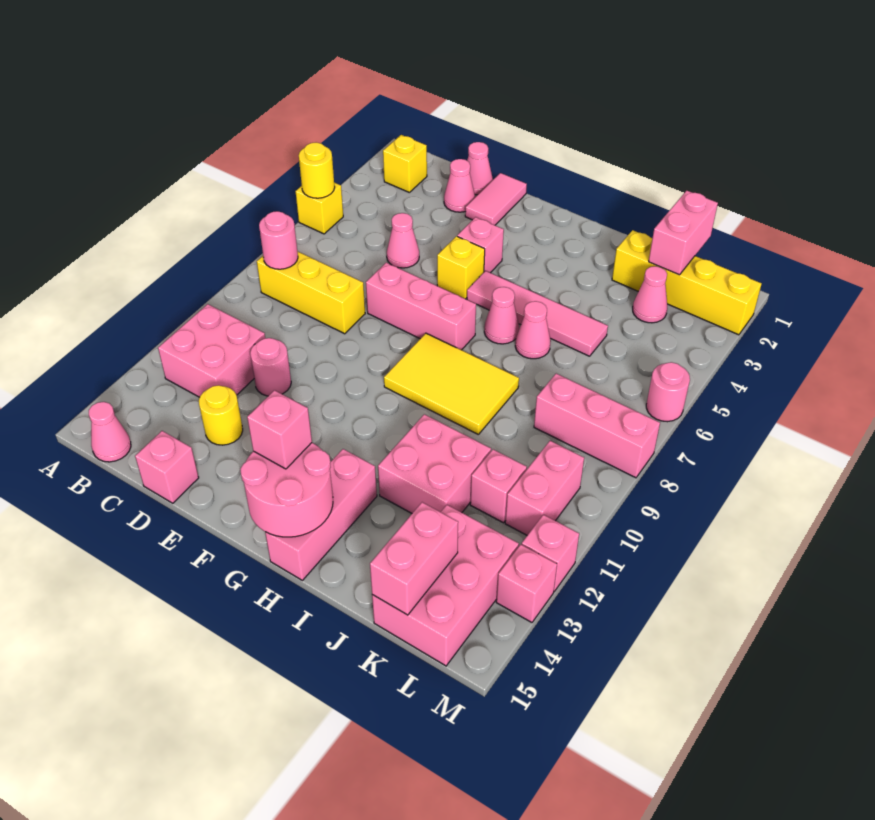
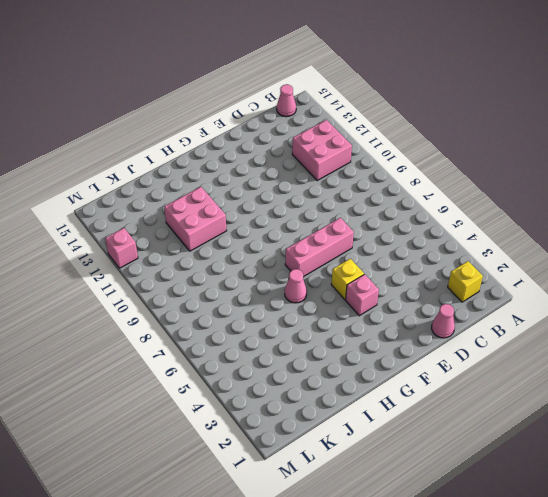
none -> yellow 1x1 brick [296,183,343,234]
none -> yellow 1x3 brick [257,251,365,334]
none -> pink 1x1 cone [444,159,475,212]
none -> pink 1x1 cone [387,213,419,268]

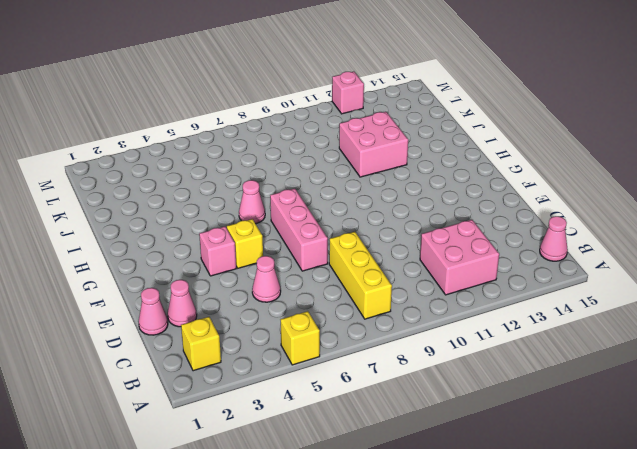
none -> pink 1x1 round brick [250,338,291,396]
none -> yellow 1x1 round brick [199,385,243,445]
none -> pink 1x1 brick [135,431,199,503]
none -> pink 1x2 tile [465,173,527,225]

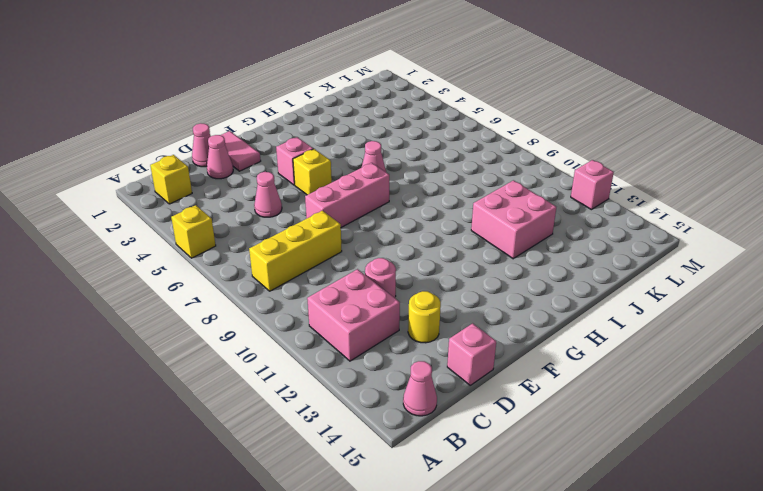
none -> pink 1x4 tile [467,271,608,356]
none -> yellow 2x3 tile [384,333,519,435]
none -> pink 1x3 brick [265,449,377,580]
none -> pink 1x1 cone [515,301,551,359]

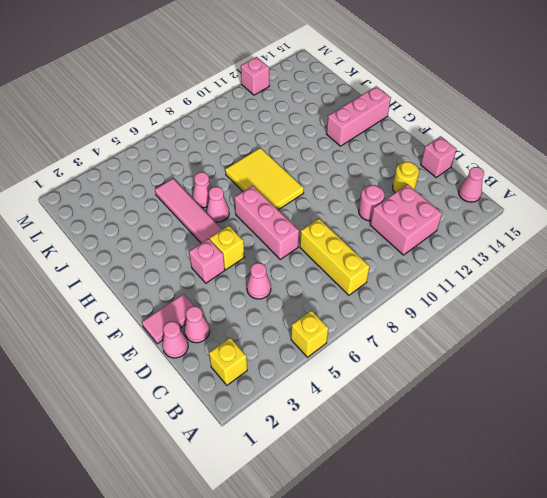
none -> pink 2x2 brick [378,414,491,513]
none -> yellow 1x4 brick [612,230,762,335]
none -> pink 1x1 cone [633,266,667,323]
none -> pink 1x3 brick [534,374,660,478]

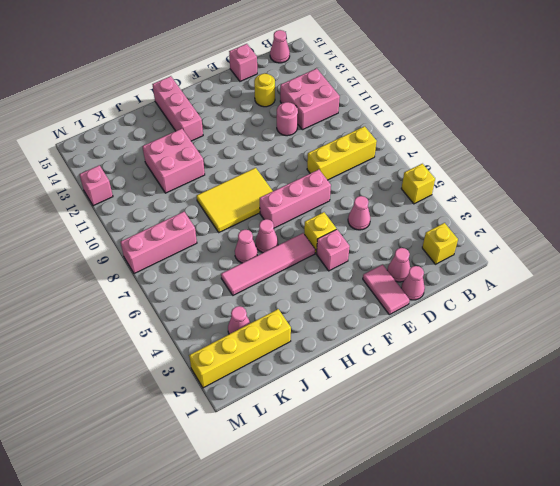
none -> pink 1x1 brick [470,449,527,523]
none -> pink 2x3 brick [372,505,519,666]
none -> pink 1x2 brick [505,441,584,535]
none -> pink 1x1 round brick [646,362,690,422]

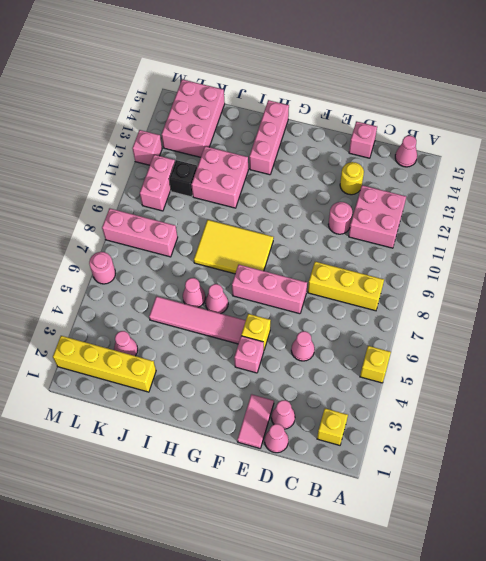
black 1x1 brick [169,160,197,197] -> pink 1x1 brick [470,449,527,523]
none -> pink 1x1 brick [496,545,557,622]
none -> yellow 1x1 round brick [299,142,335,198]
none -> pink 1x1 round brick [259,211,298,269]
none -> pink 2x2 round brick [240,443,333,537]

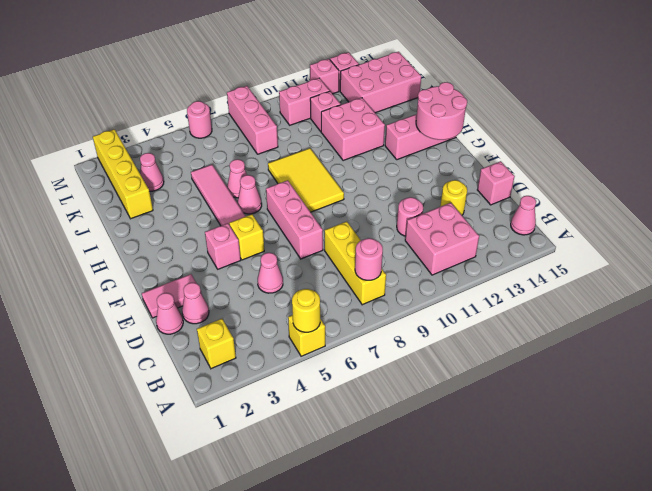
none -> pink 1x2 brick [649,191,718,275]
none -> pink 1x2 brick [370,502,458,615]
none -> pink 1x1 brick [247,390,312,469]

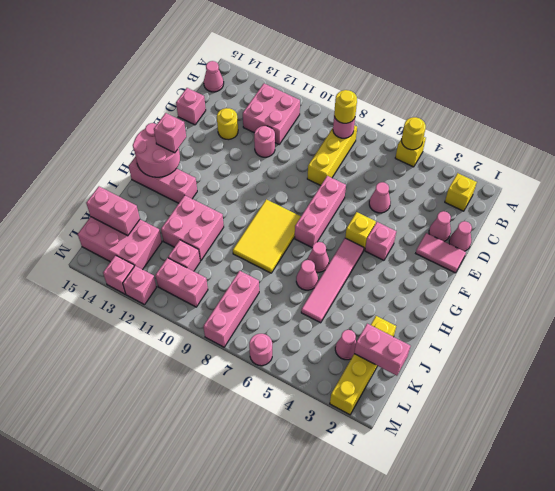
yellow 1x1 round brick [334,90,357,123] -> none

